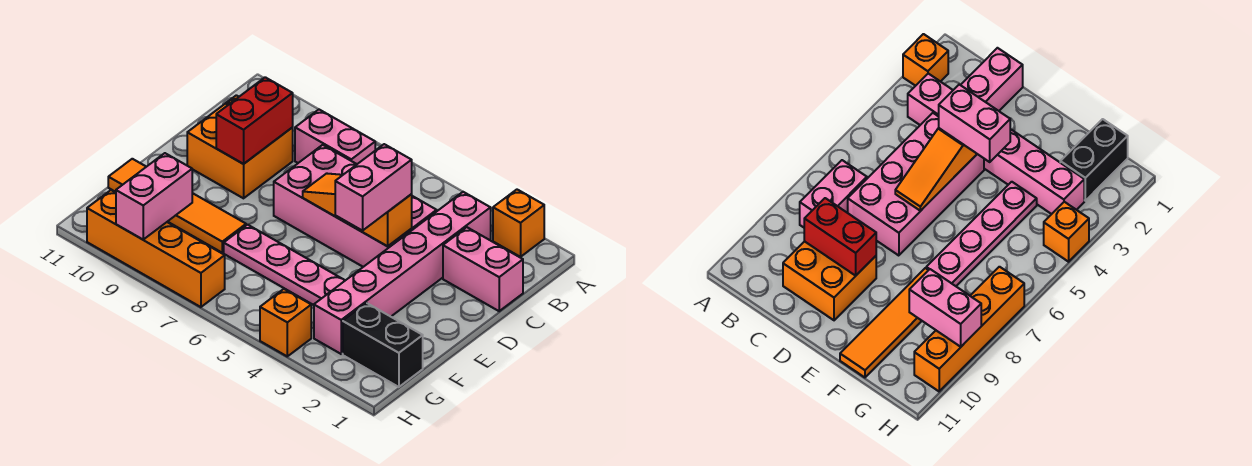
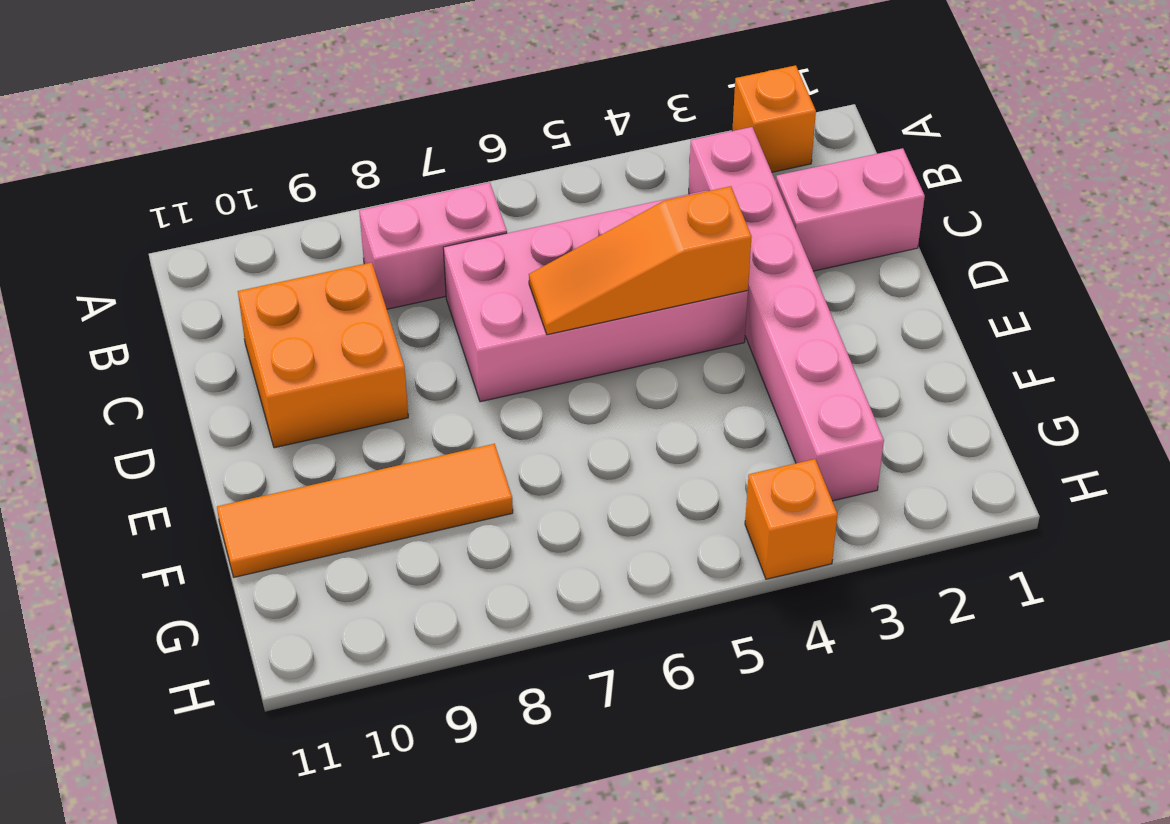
none -> pink 1x4 plate [224,225,345,305]
none -> black 1x2 brick [343,303,423,387]
none -> orange 1x4 brick [87,190,225,307]

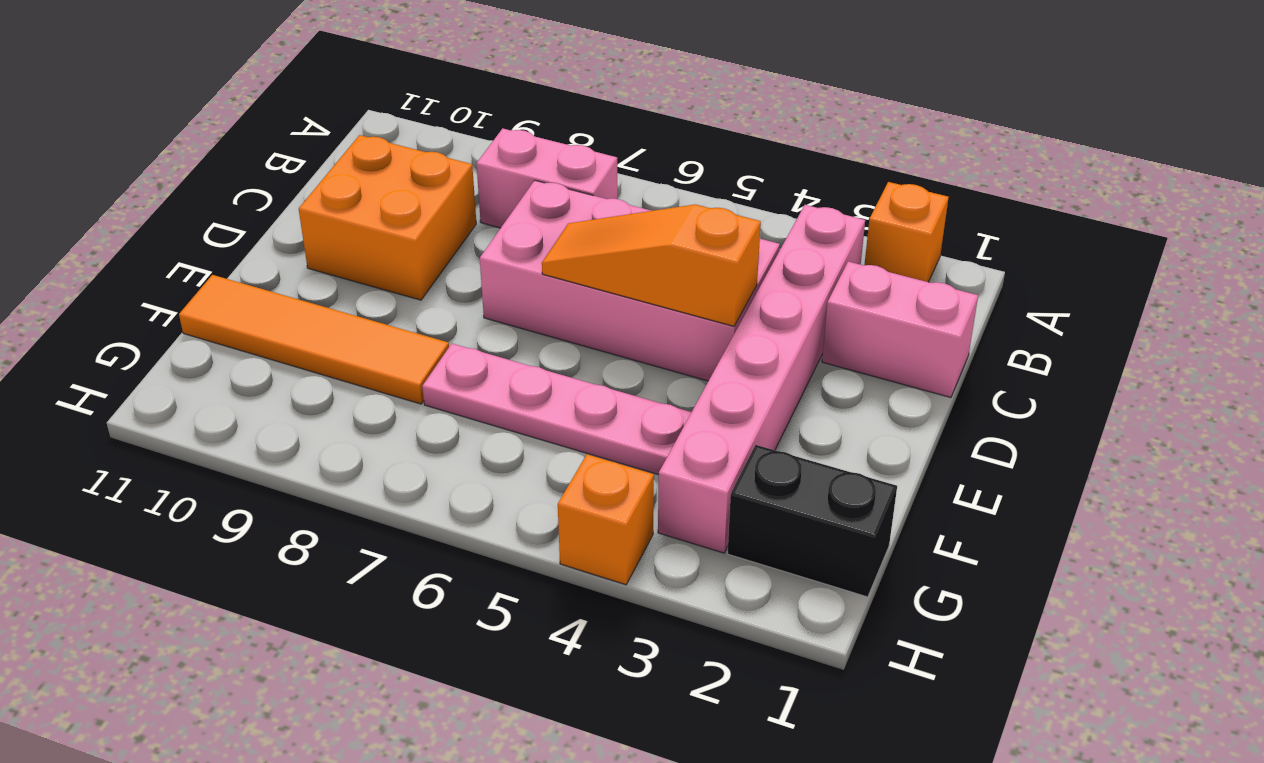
none -> orange 1x4 brick [87,190,225,307]
none -> red 1x2 brick [216,77,293,164]
none -> pink 1x2 brick [116,153,192,239]

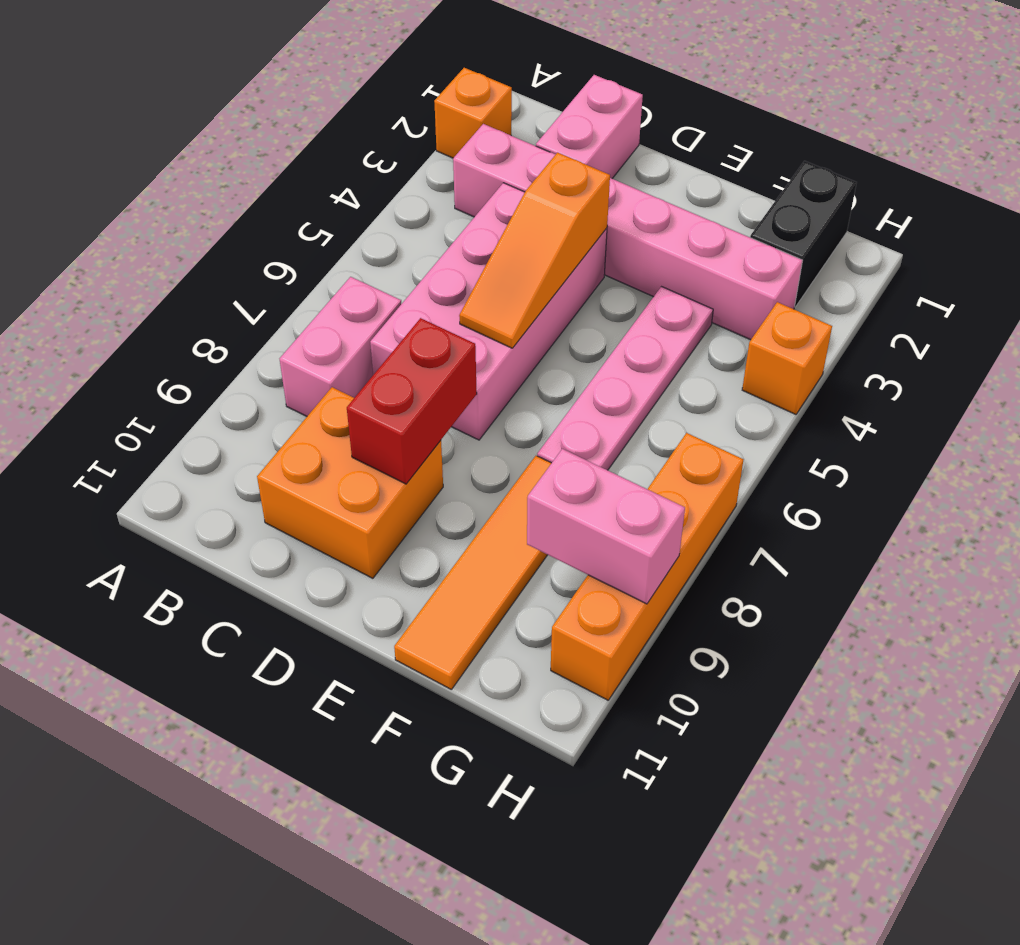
red 1x2 brick [347,318,477,484] -> red 1x2 brick turned to [216,77,293,164]
none -> pink 1x2 brick [335,144,412,231]

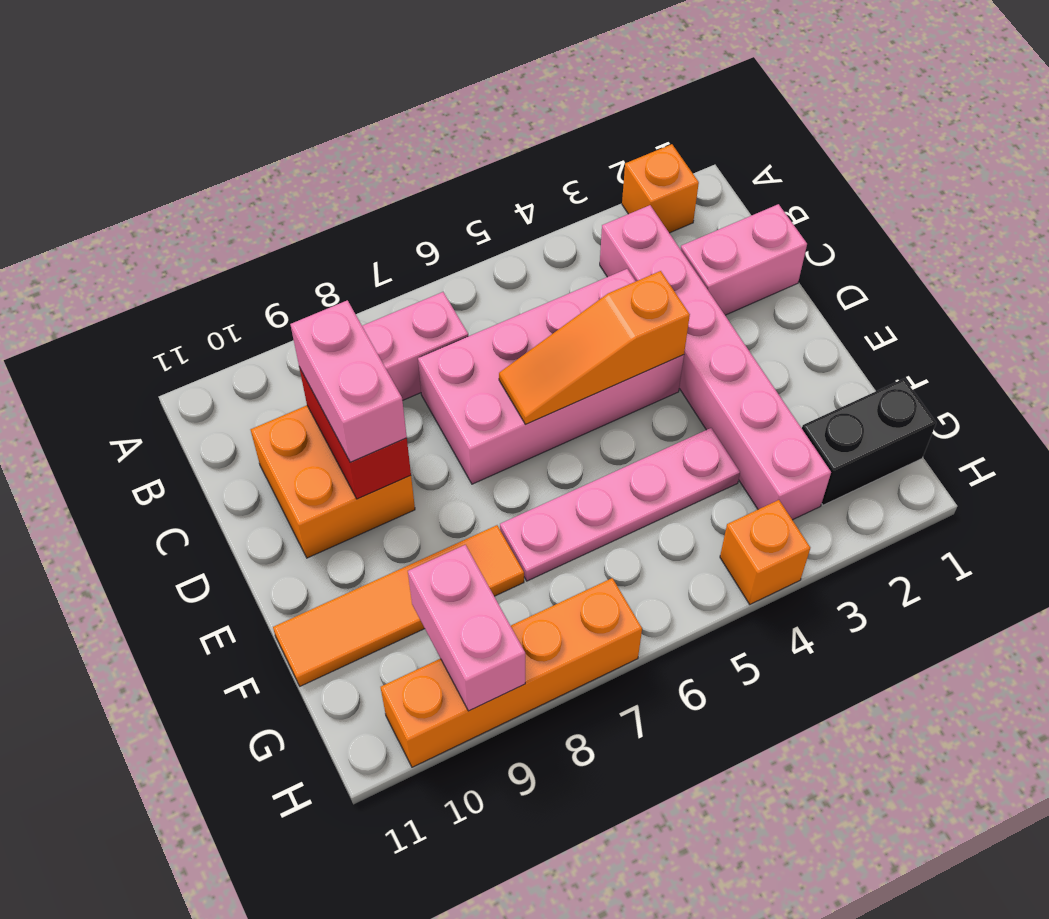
pink 1x2 brick [290,300,407,462] -> pink 1x2 brick moved to [335,144,412,231]

